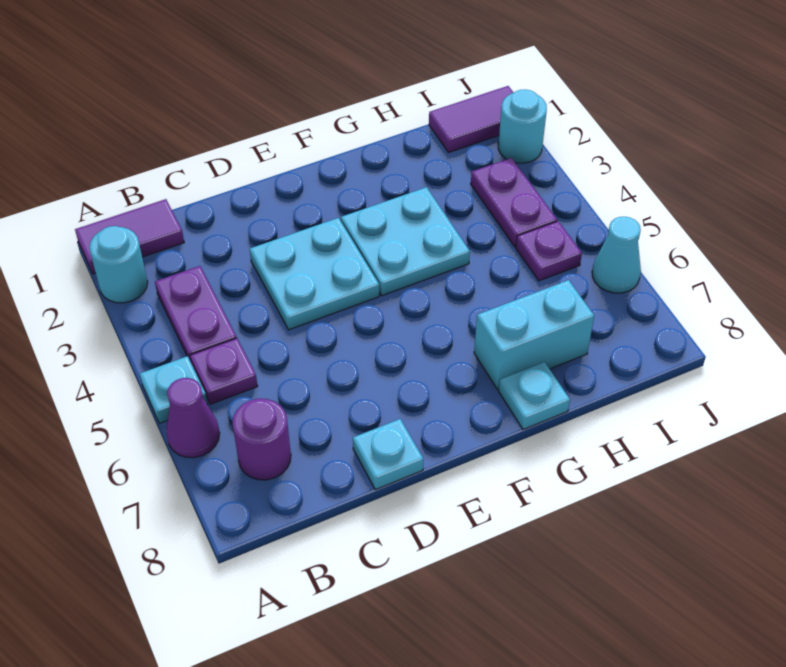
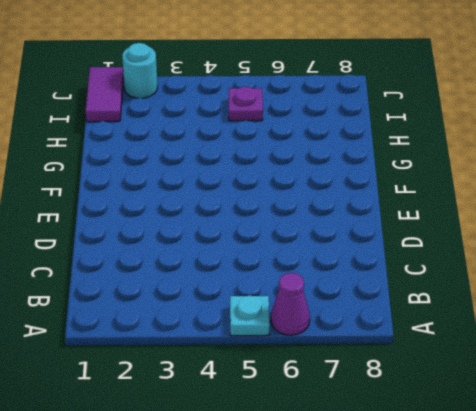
none -> purple 1x2 tile [75,199,184,274]
none -> cyan 1x1 round brick [89,226,148,303]
none -> purple 1x2 plate [155,266,237,364]

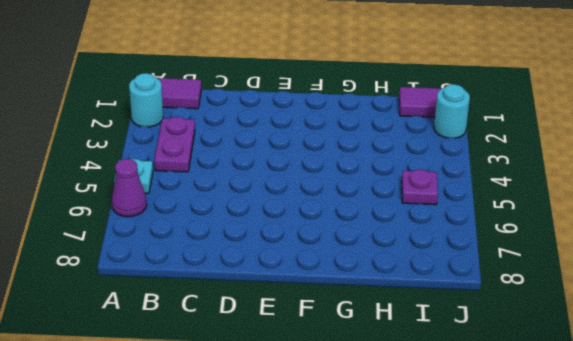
none -> purple 1x1 plate [190,338,258,404]
none -> purple 1x1 round brick [232,399,291,480]
none -> cyan 2x2 plate [250,218,379,330]

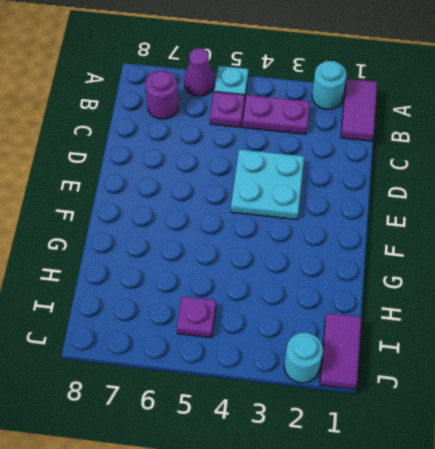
none -> cyan 1x1 plate [353,419,423,490]
none -> cyan 2x2 plate [341,187,470,296]
none -> cyan 1x2 brick [474,280,594,390]

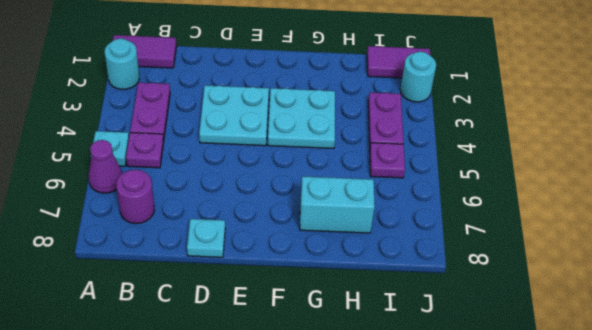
none -> cyan 1x1 plate [499,362,570,430]
none -> cyan 1x1 cone [592,217,641,293]

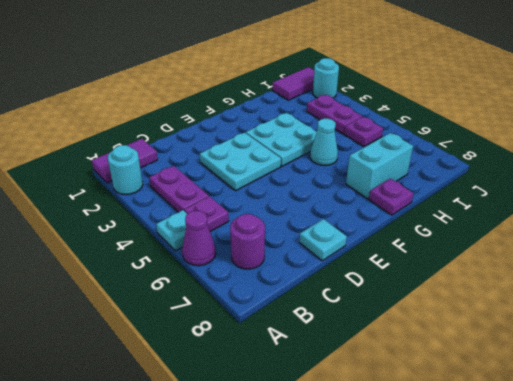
cyan 1x1 cone [310,118,338,165] -> cyan 1x1 cone moved to [592,217,641,293]
purple 1x1 plate [369,178,414,215] -> cyan 1x1 plate [499,362,570,430]

